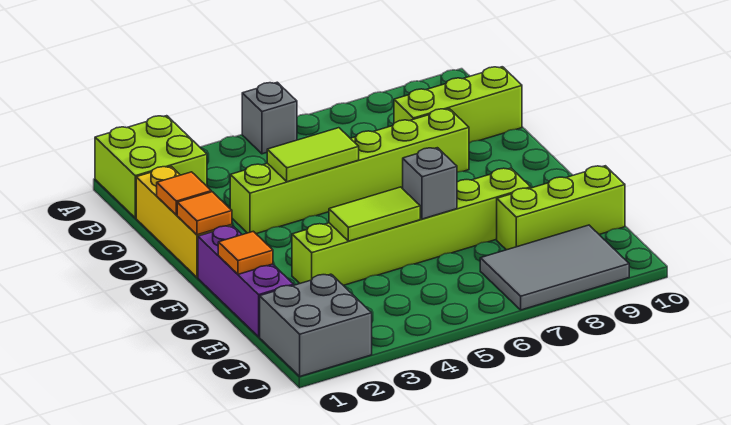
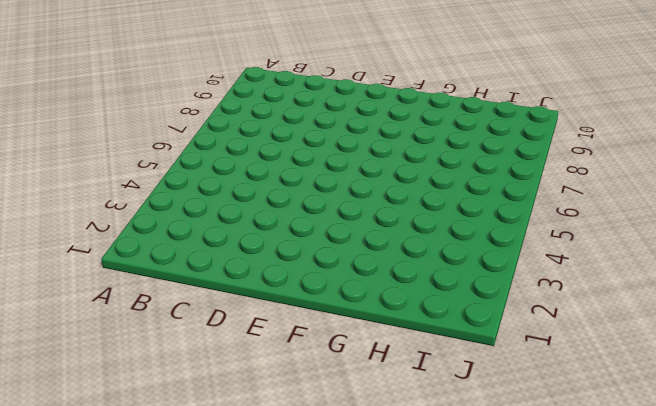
none -> lime 2x2 brick [95,116,207,218]
none -> grey 1x1 brick [242,82,297,154]
none -> yellow 1x3 brick [136,166,232,277]

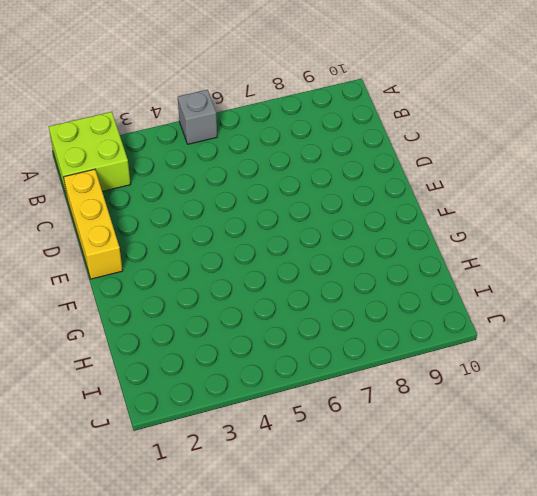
none -> lime 1x3 brick [394,67,522,143]
none -> lime 1x6 brick [230,109,469,234]
none -> purple 1x3 brick [198,226,294,337]

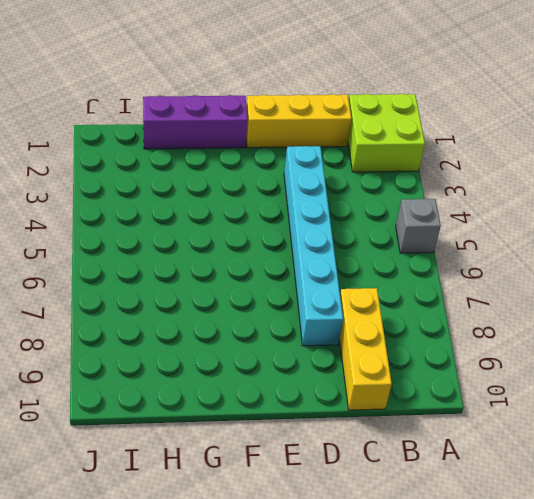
yellow 1x3 brick [339,288,392,410] -> lime 1x3 brick [394,67,522,143]
cyan 1x6 brick [284,146,343,346] -> lime 1x6 brick [230,109,469,234]
none -> lime 1x6 brick [292,168,531,285]
none -> lime 1x3 brick [497,166,625,250]
none -> grey 2x2 brick [260,274,372,376]

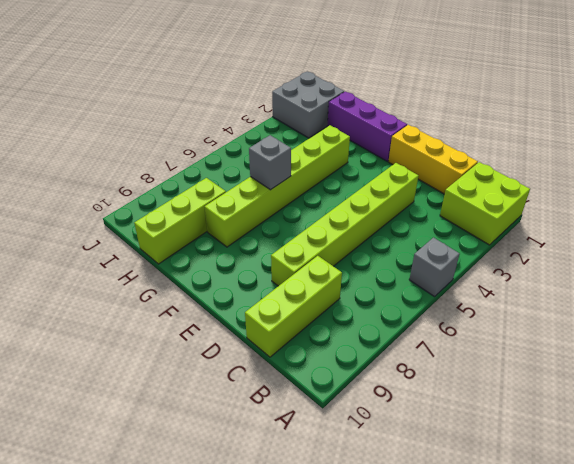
none -> grey 2x3 tile [480,225,629,310]
none -> orange 1x1 tile [157,172,211,215]
none -> lime 1x2 tile [267,128,359,182]

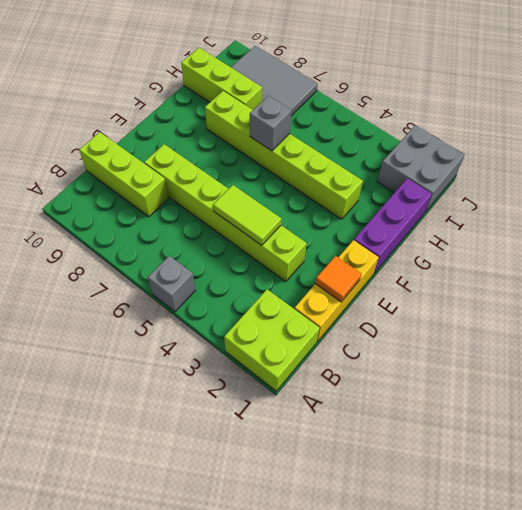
none -> orange 1x1 tile [177,192,232,235]
none -> orange 1x1 tile [218,231,273,274]
none -> lime 1x2 tile [329,187,420,241]

